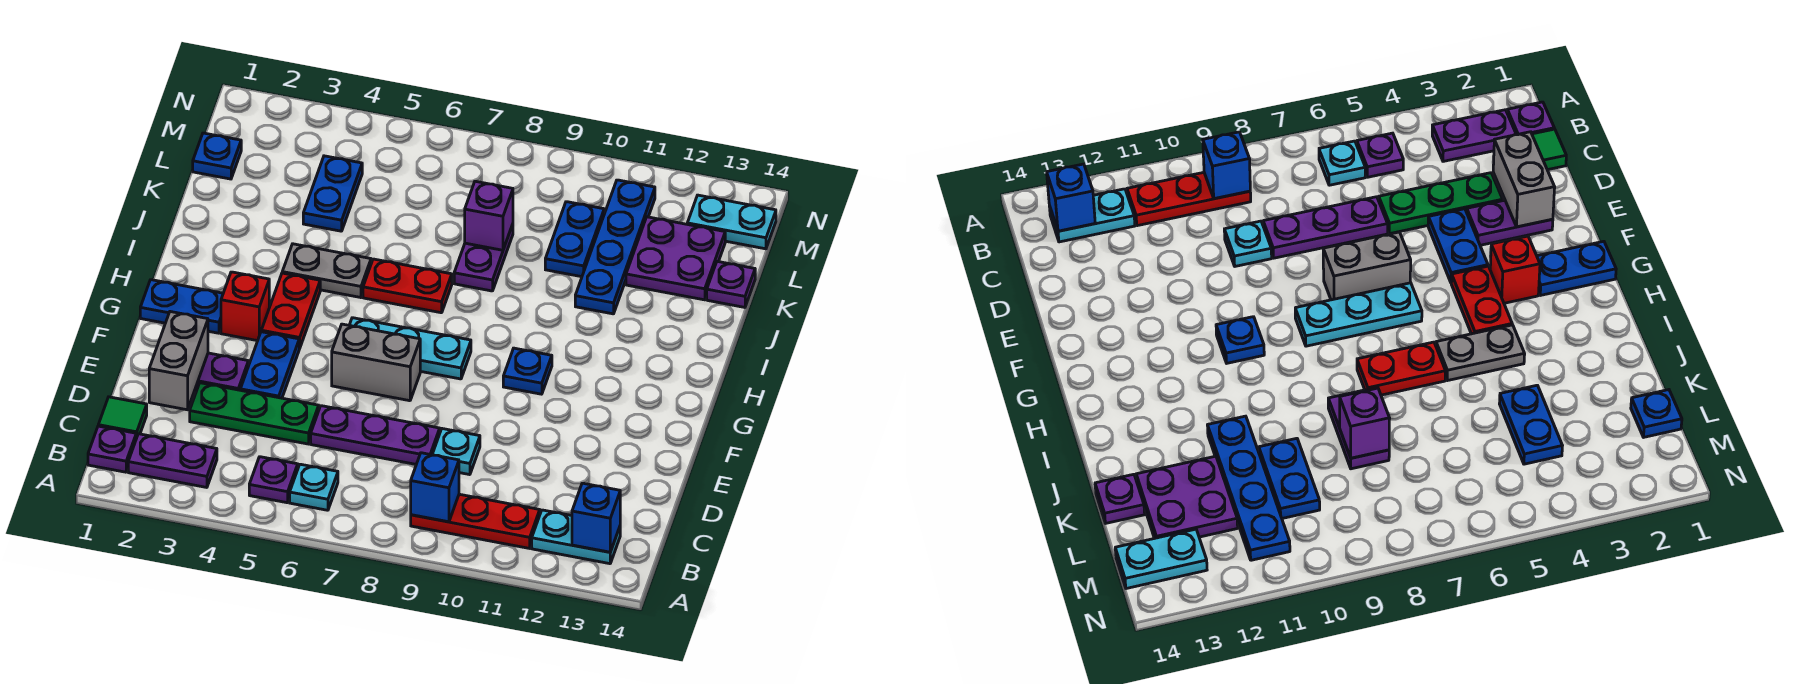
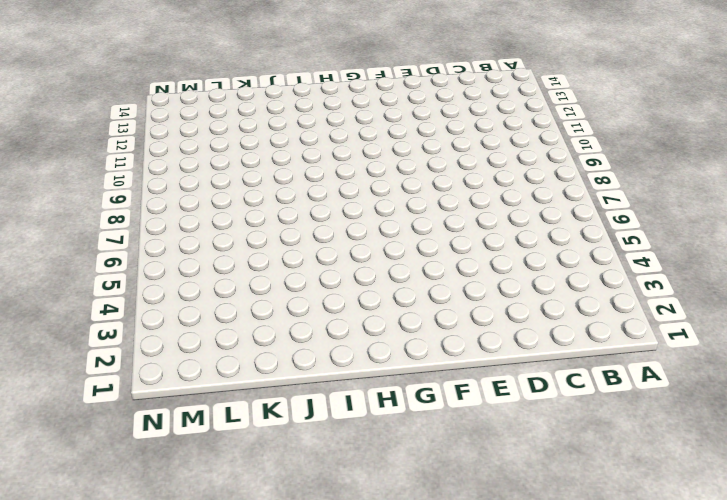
none -> purple 1x1 plate [88,426,136,472]
none -> purple 1x2 plate [128,434,217,487]
none -> purple 1x1 plate [249,457,298,503]
none -> cyan 1x1 plate [290,464,338,510]

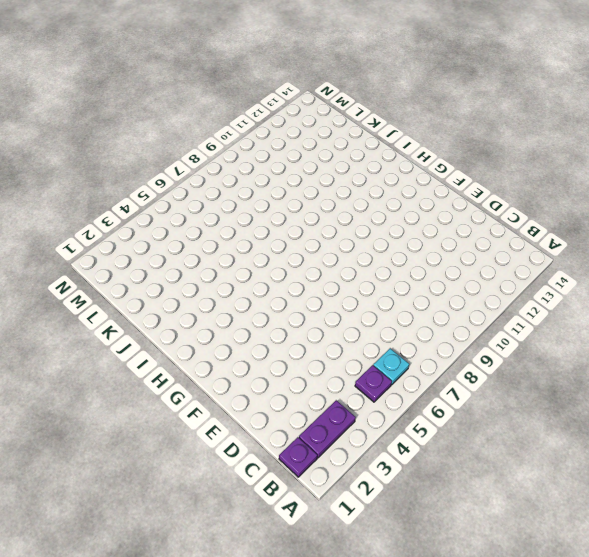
none -> red 1x3 plate [411,494,540,548]
none -> cyan 1x2 plate [532,510,620,564]
none -> green 1x1 tile [98,397,147,438]
none -> green 1x3 plate [190,383,319,444]

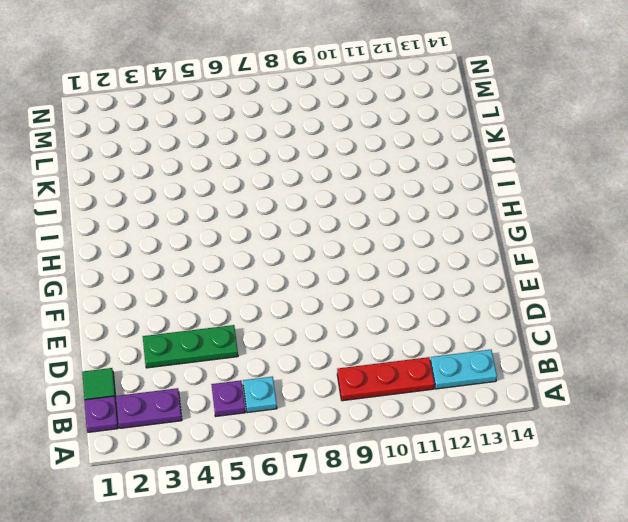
none -> purple 1x3 plate [311,406,440,464]
none -> cyan 1x1 plate [432,429,480,475]
none -> purple 1x2 plate [195,353,248,392]
none -> blue 1x2 plate [240,332,300,398]

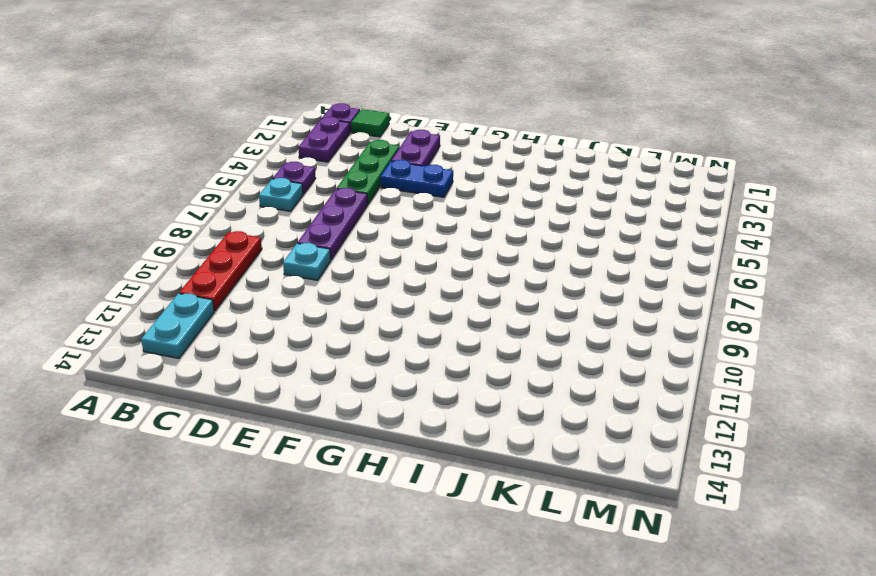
none -> grey 1x2 brick [332,324,420,401]
none -> blue 1x2 plate [140,280,223,333]
none -> red 1x1 brick [221,272,269,341]
none -> red 1x2 plate [261,273,320,348]

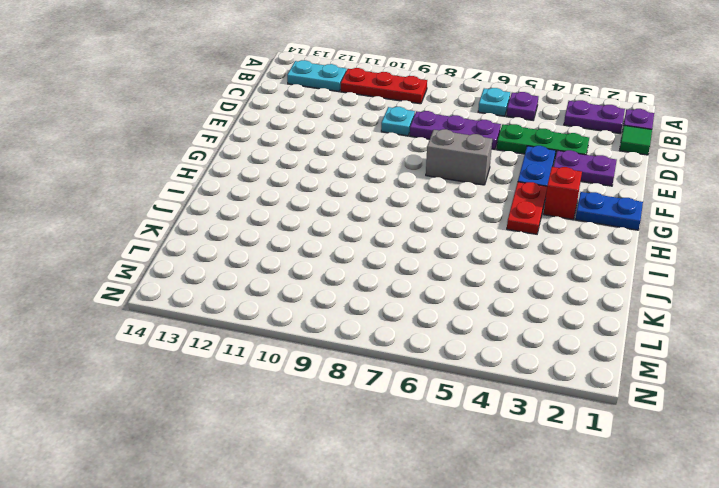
none -> cyan 1x3 plate [349,318,471,379]
none -> blue 1x1 plate [503,348,552,394]
none -> grey 1x2 plate [282,244,371,298]
none -> red 1x2 plate [363,259,452,313]

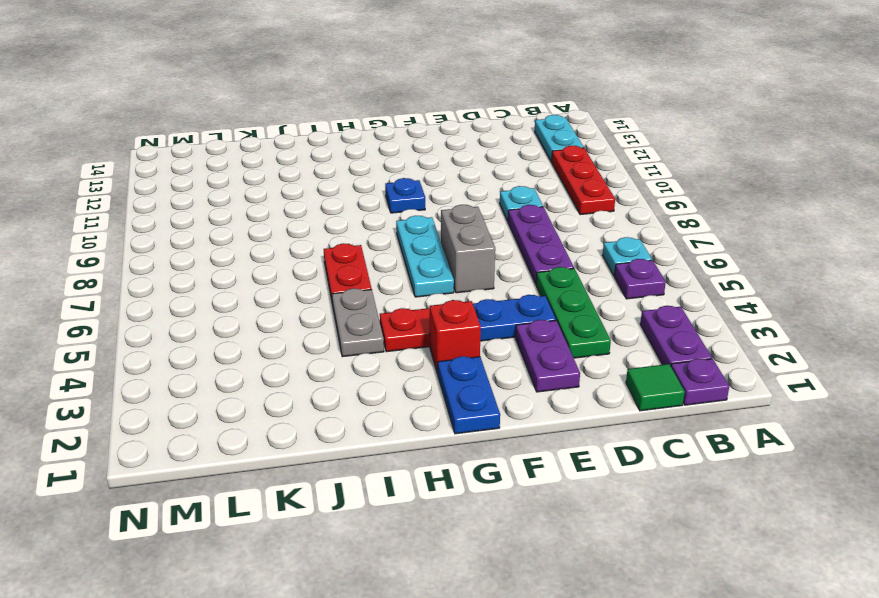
none -> purple 1x2 plate [454,224,513,291]
none -> blue 1x4 plate [575,180,655,314]
none -> blue 1x2 plate [303,156,362,231]
none -> blue 1x2 plate [545,202,604,277]

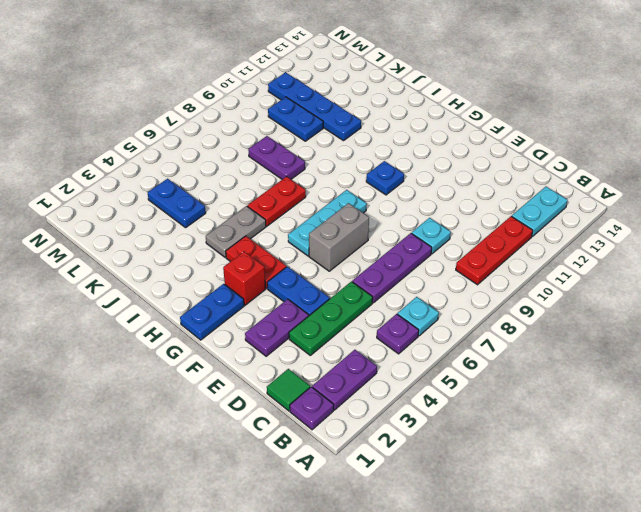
none -> purple 2x2 plate [626,217,725,300]
none -> purple 1x1 plate [707,261,755,307]
none -> blue 1x1 plate [193,133,241,179]
none -> cyan 1x2 plate [687,195,776,249]

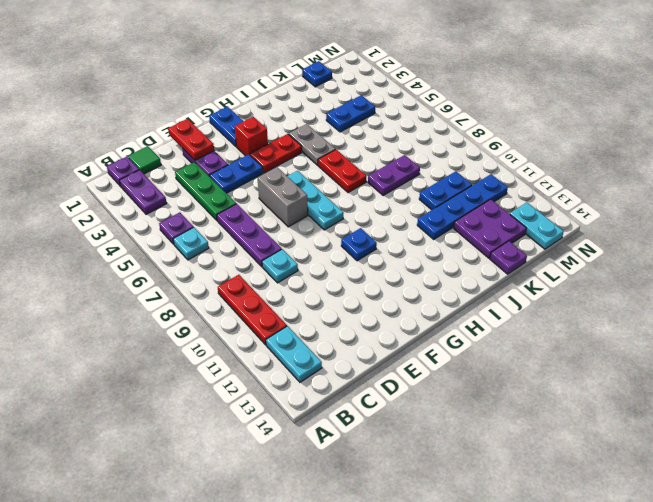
red 1x2 plate [168,119,214,160] -> grey 1x2 brick [149,312,208,410]
none -> blue 1x1 brick [411,453,459,522]
none -> blue 1x1 brick [572,483,620,552]
none -> purple 1x1 brick [465,181,513,250]

